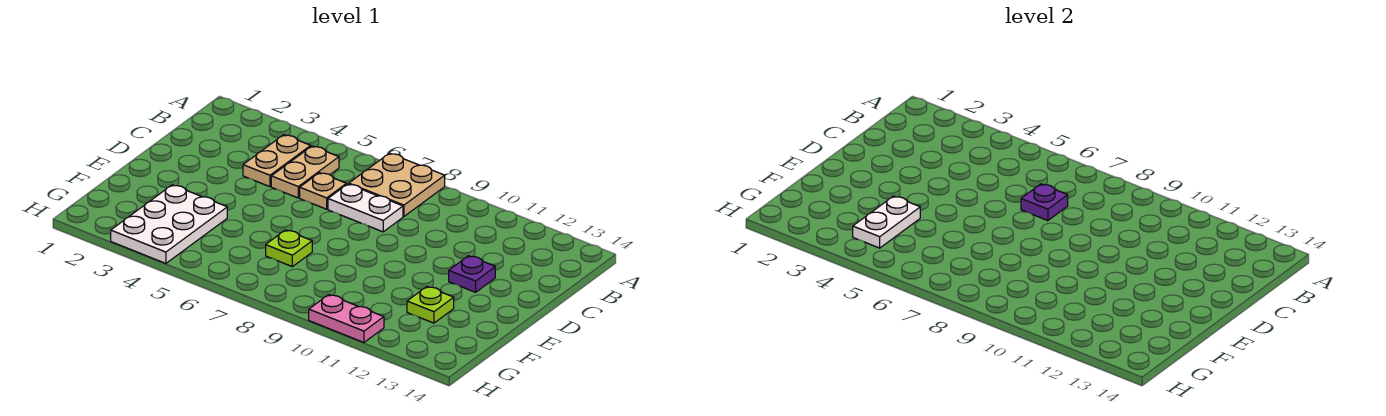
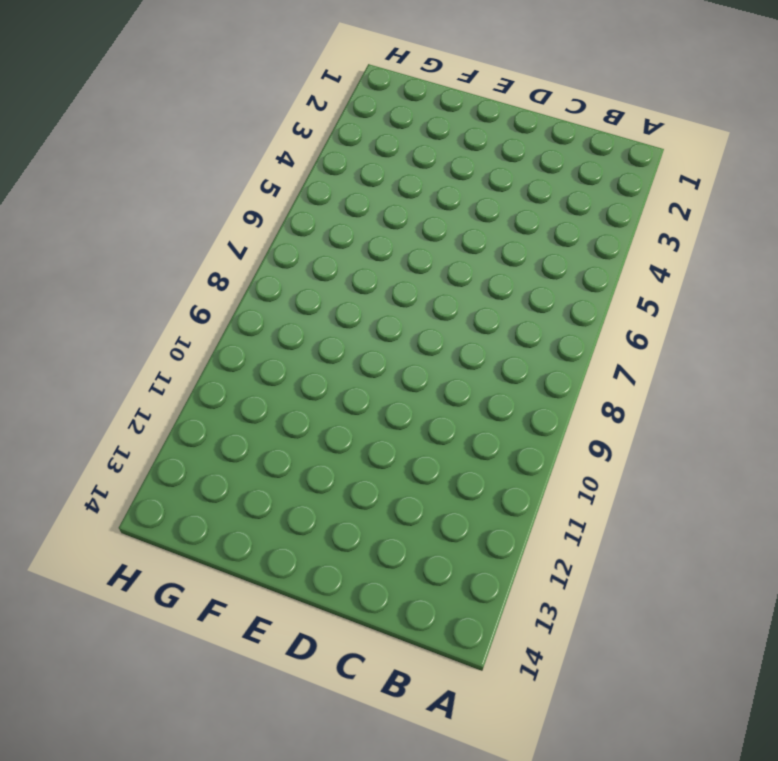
none -> tan 2x2 plate [349,153,445,216]
none -> tan 1x2 plate [243,135,311,187]
none -> tan 1x2 plate [271,146,339,198]

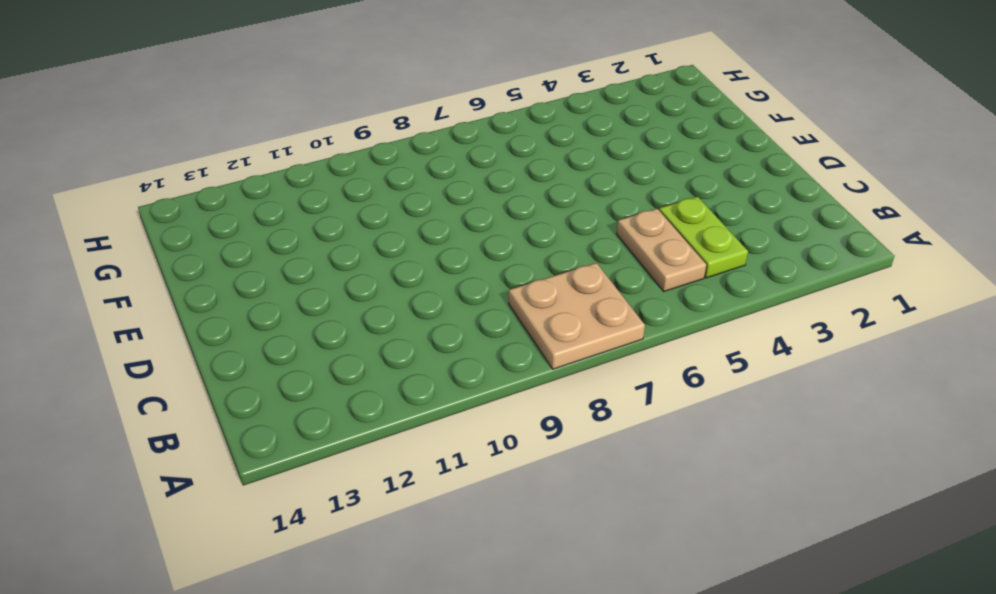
lime 1x2 plate [659,197,748,278] -> tan 1x2 plate [243,135,311,187]
none -> tan 1x1 plate [300,173,346,209]
none -> white 1x2 plate [328,184,403,232]
none -> purple 1x1 plate [449,256,495,292]

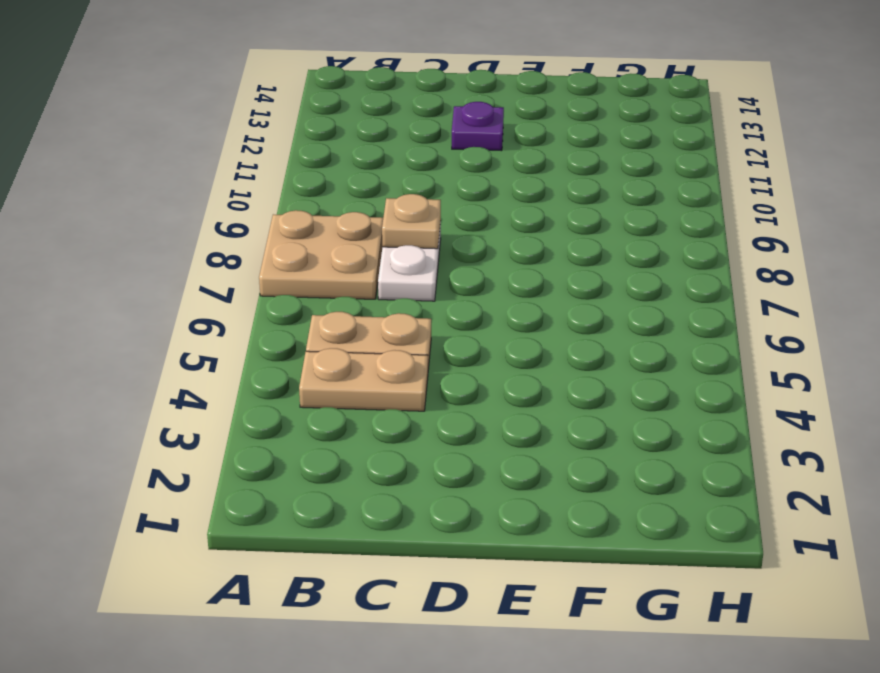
tan 1x1 plate [382,194,441,249] -> tan 1x1 plate moved to [300,173,346,209]
none -> white 2x3 plate [111,185,227,263]
none -> lime 1x1 plate [266,230,312,267]
none -> lime 1x1 plate [407,287,454,323]

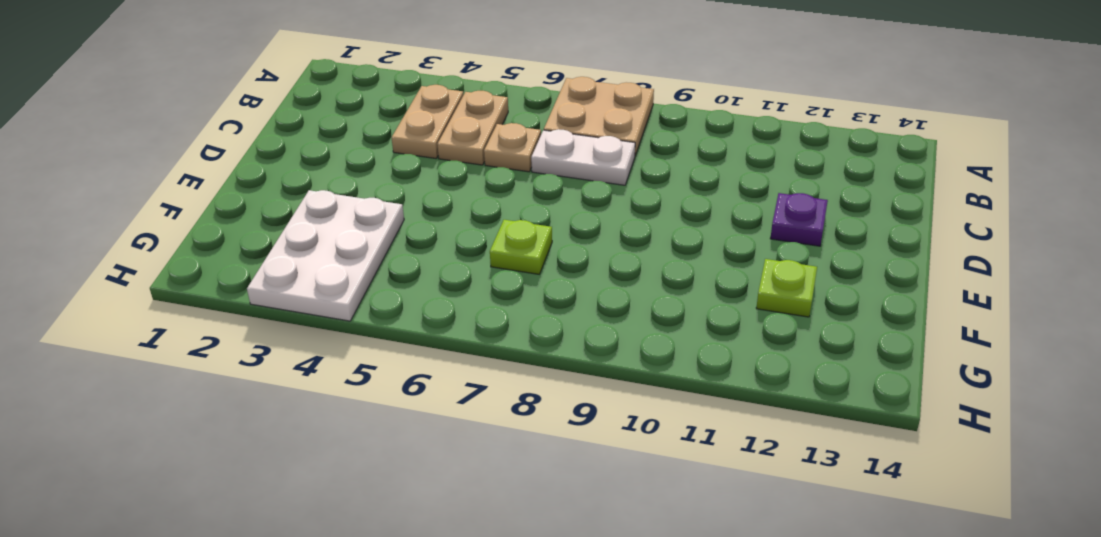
none -> pink 1x2 plate [309,295,384,342]
none -> purple 1x1 plate [1021,184,1068,221]
none -> white 1x2 plate [853,196,920,248]

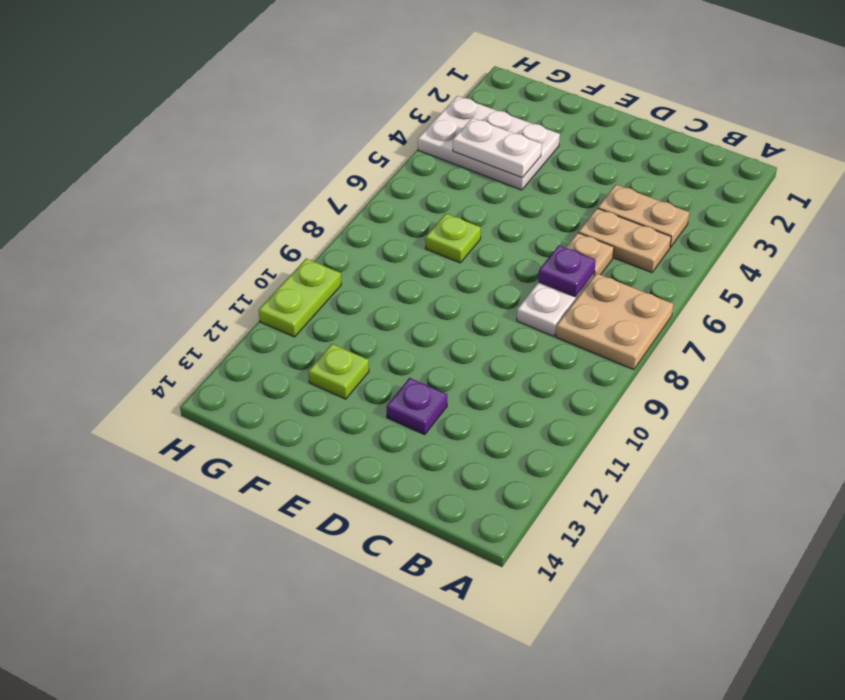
lime 1x2 plate [259,259,341,337] -> pink 1x2 plate [309,295,384,342]

